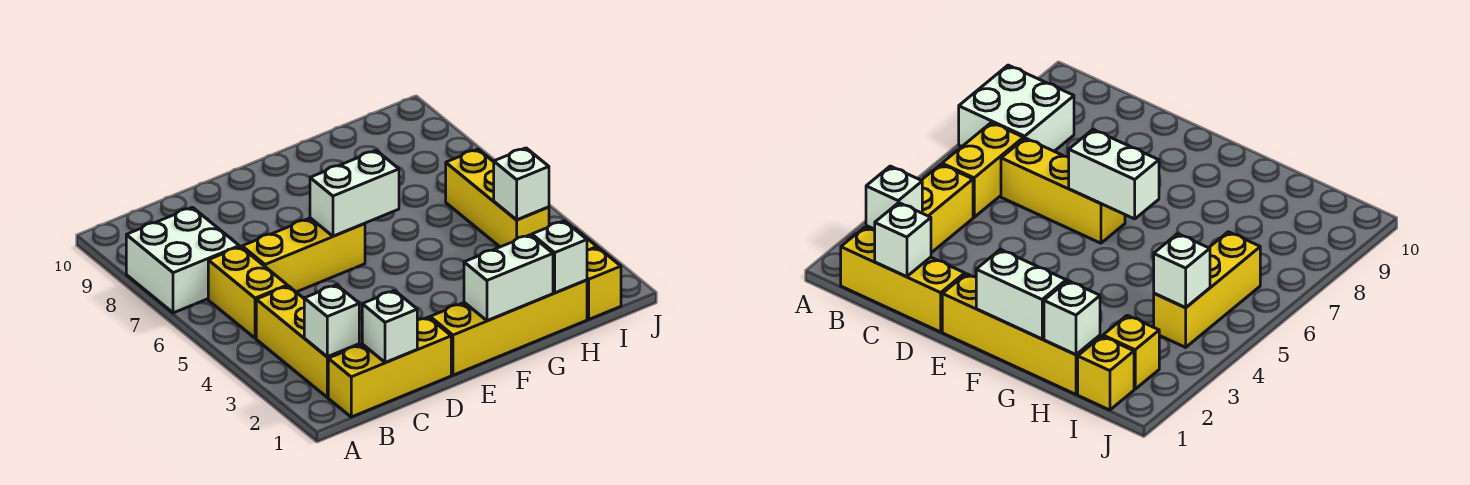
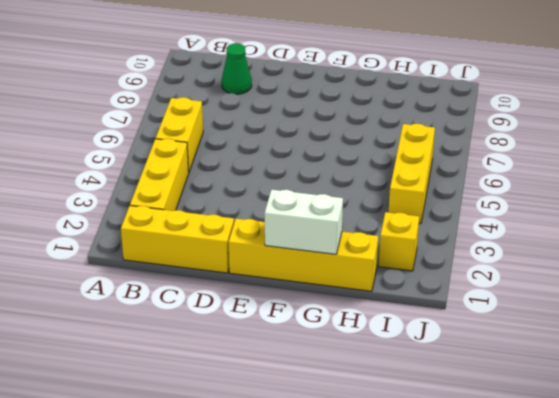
green 1x1 cone [222,43,252,94] -> none
none -> white 2x2 brick [126,207,239,313]
none -> yellow 1x3 brick [242,218,365,292]
none -> yellow 1x1 brick [587,248,621,319]

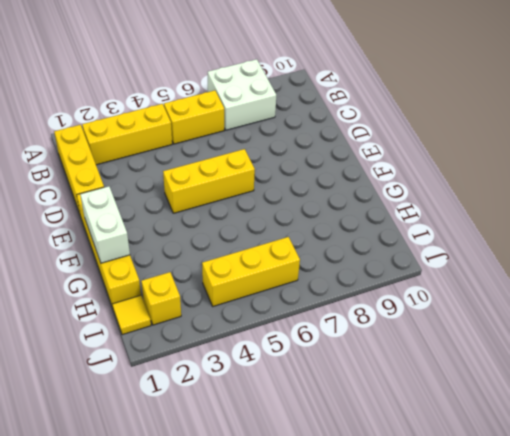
yellow 1x3 brick [163,149,255,213] -> yellow 1x3 brick turned to [242,218,365,292]
yellow 1x1 tile [112,295,151,335] -> yellow 1x1 brick [587,248,621,319]
none -> white 1x1 brick [304,285,359,357]
none -> white 1x1 brick [362,291,417,362]
none -> white 1x2 brick [310,150,399,236]

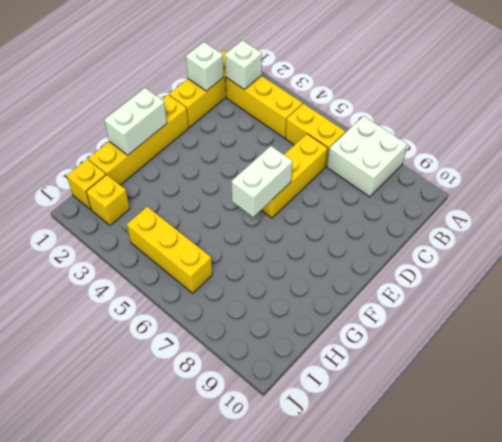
none -> white 1x1 brick [532,221,587,293]
none -> white 1x1 brick [494,148,549,220]

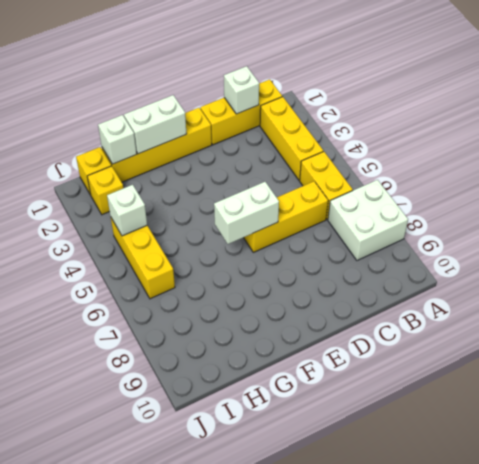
none -> white 1x1 brick [304,285,359,357]

